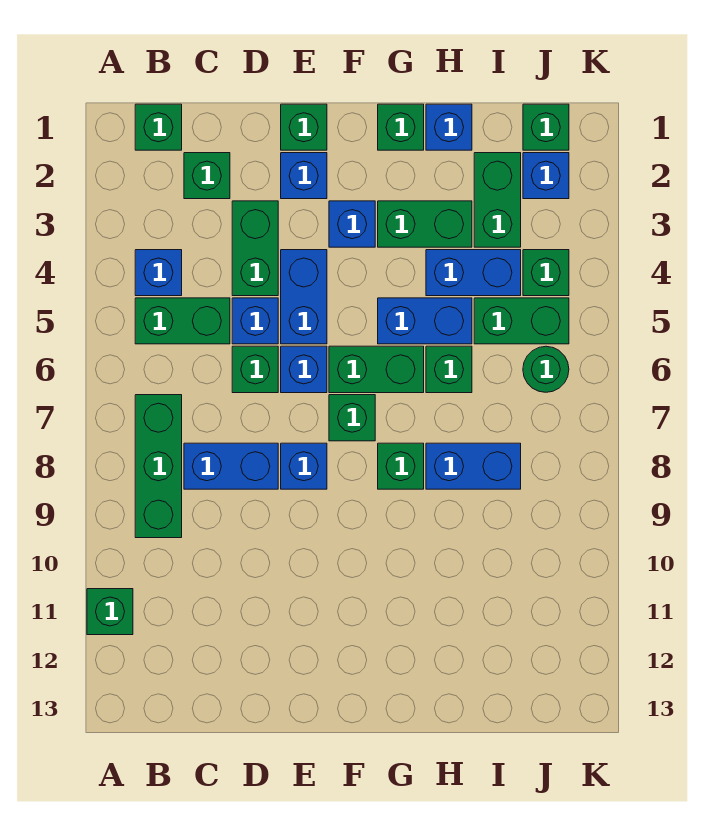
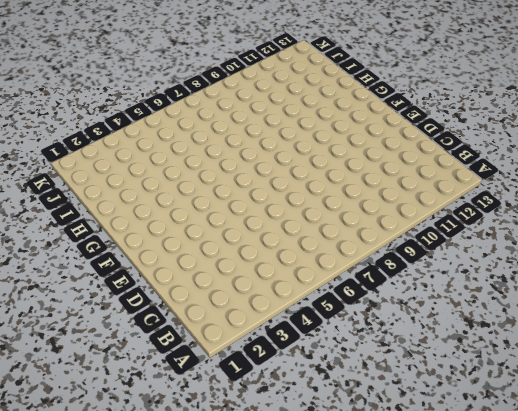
none -> green 1x1 brick [87,589,133,635]
none -> green 1x1 brick [135,104,182,150]
none -> blue 1x1 brick [135,250,182,296]
none -> green 1x2 brick [135,298,230,344]

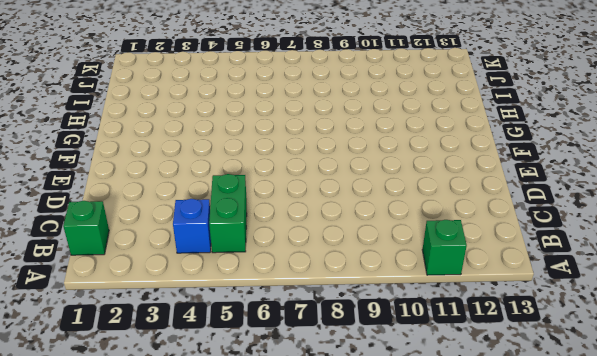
none -> green 1x3 brick [135,395,182,538]
none -> green 1x1 brick [184,153,230,199]
none -> blue 1x2 brick [184,443,278,489]
none -> green 1x2 brick [232,201,278,296]

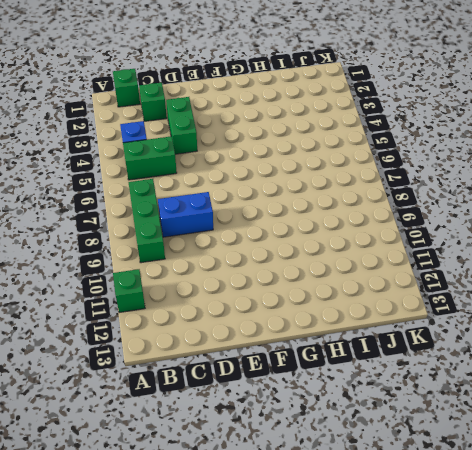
none -> blue 1x1 brick [232,298,278,344]
none -> green 1x1 brick [232,346,278,393]
none -> green 1x1 brick [281,104,327,150]
none -> blue 1x1 brick [281,153,327,199]

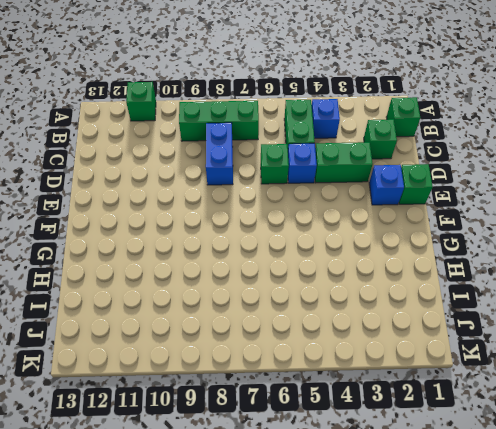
none -> blue 1x2 brick [281,250,327,344]
none -> blue 1x1 brick [281,346,327,393]
none -> blue 1x1 brick [281,443,327,489]
none -> blue 1x1 brick [329,201,375,247]

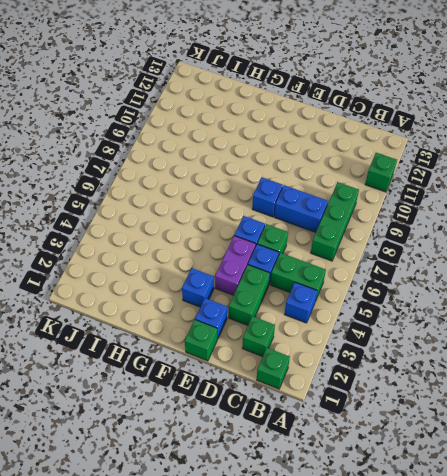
purple 1x2 brick [215,236,256,295] -> blue 1x2 brick [281,250,327,344]
none -> green 1x2 brick [329,346,424,393]
none -> green 1x1 brick [329,395,375,441]
none -> green 1x1 brick [378,104,424,150]
none -> green 1x2 brick [378,201,472,247]

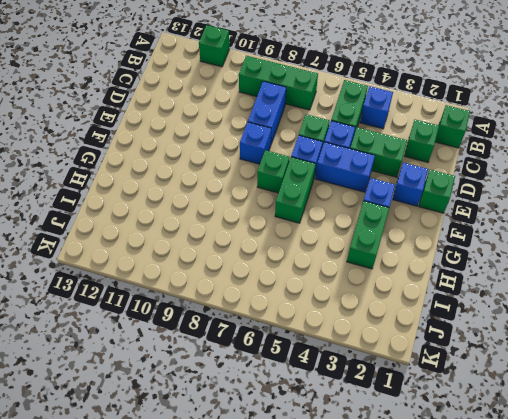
none -> green 1x1 brick [378,104,424,150]
none -> blue 1x2 brick [378,298,472,344]
none -> green 1x1 brick [378,443,424,489]
none -> blue 1x1 brick [426,104,472,150]

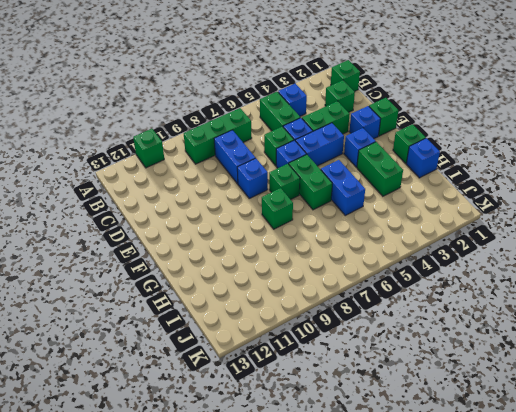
none -> blue 1x2 brick [426,250,521,296]
none -> green 1x1 brick [426,346,472,393]
none -> blue 1x2 brick [426,443,521,489]
none -> green 1x2 brick [474,153,521,247]

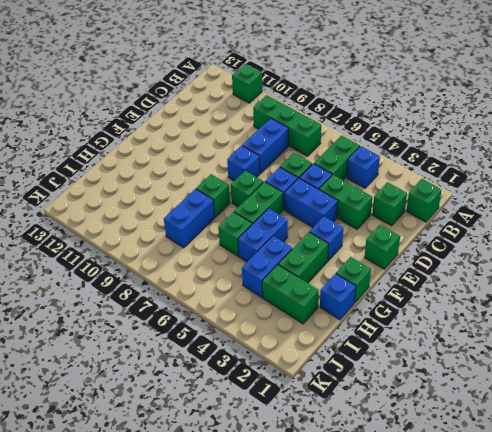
none -> blue 1x1 brick [281,153,327,199]
none -> green 1x2 brick [474,298,569,344]
none -> green 1x1 brick [523,104,569,150]
none -> blue 1x1 brick [523,153,569,199]

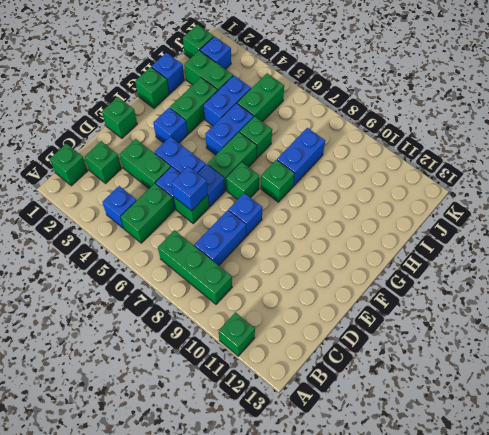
blue 1x1 brick [172,166,208,211] -> blue 1x1 brick moved to [281,153,327,199]
none -> green 1x1 brick [523,250,569,296]
none -> green 1x1 round brick [523,346,569,392]

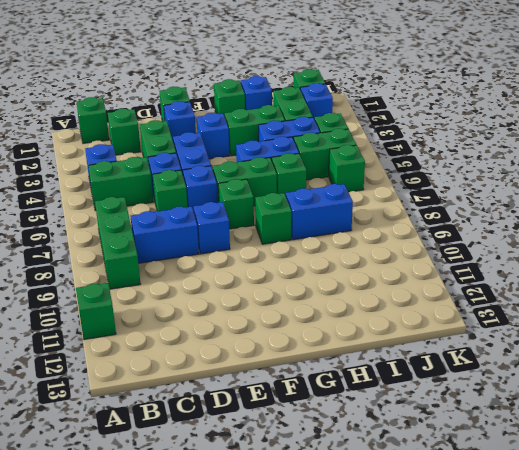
green 1x1 brick [329,145,365,192] -> green 1x1 round brick [523,346,569,392]

